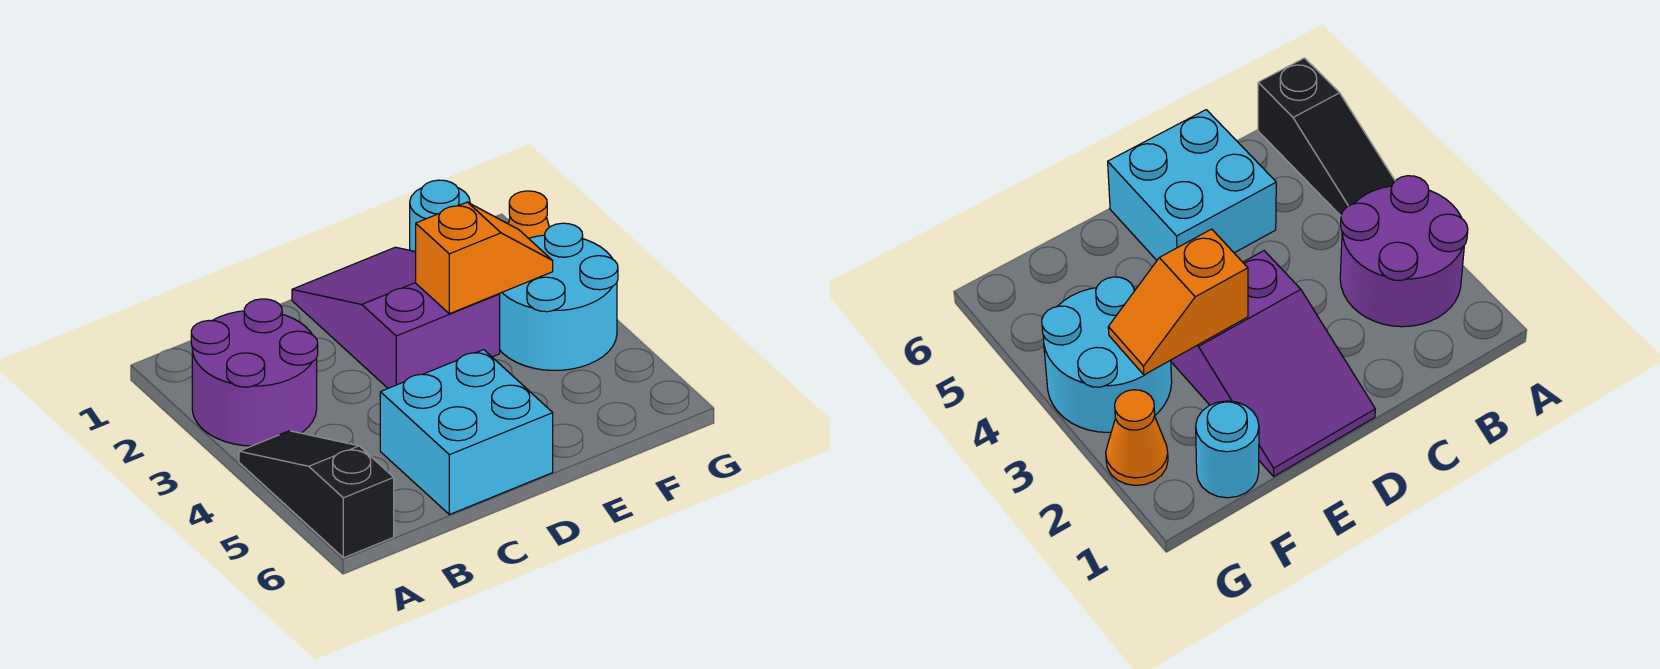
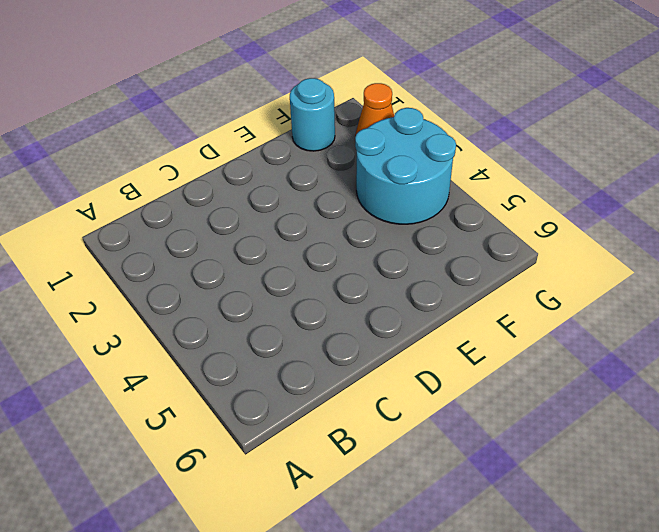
none -> purple 2x2 round brick [191,299,318,446]
none -> black 1x3 slope [239,431,394,558]

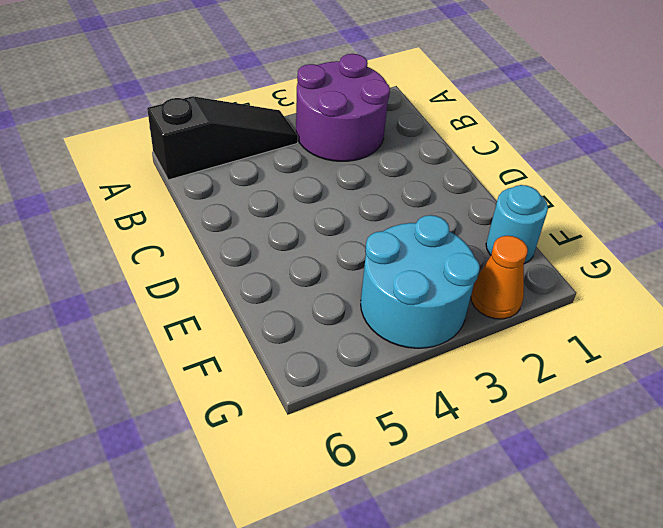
none -> cyan 2x2 brick [380,350,553,515]
none -> purple 2x3 slope [292,247,500,388]

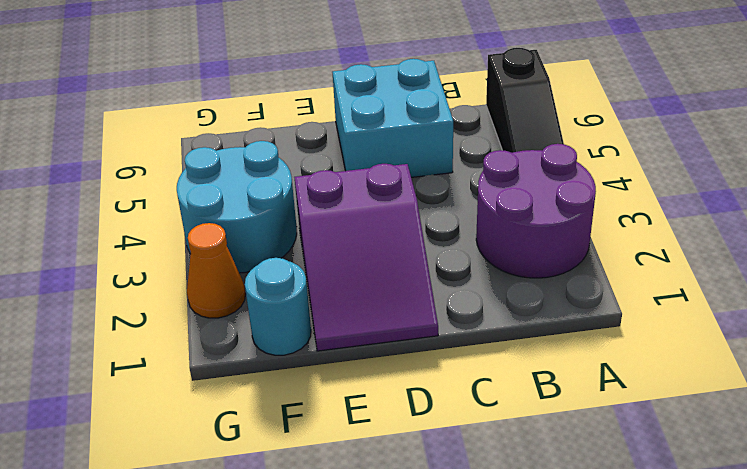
none -> orange 1x2 slope [416,202,553,314]

